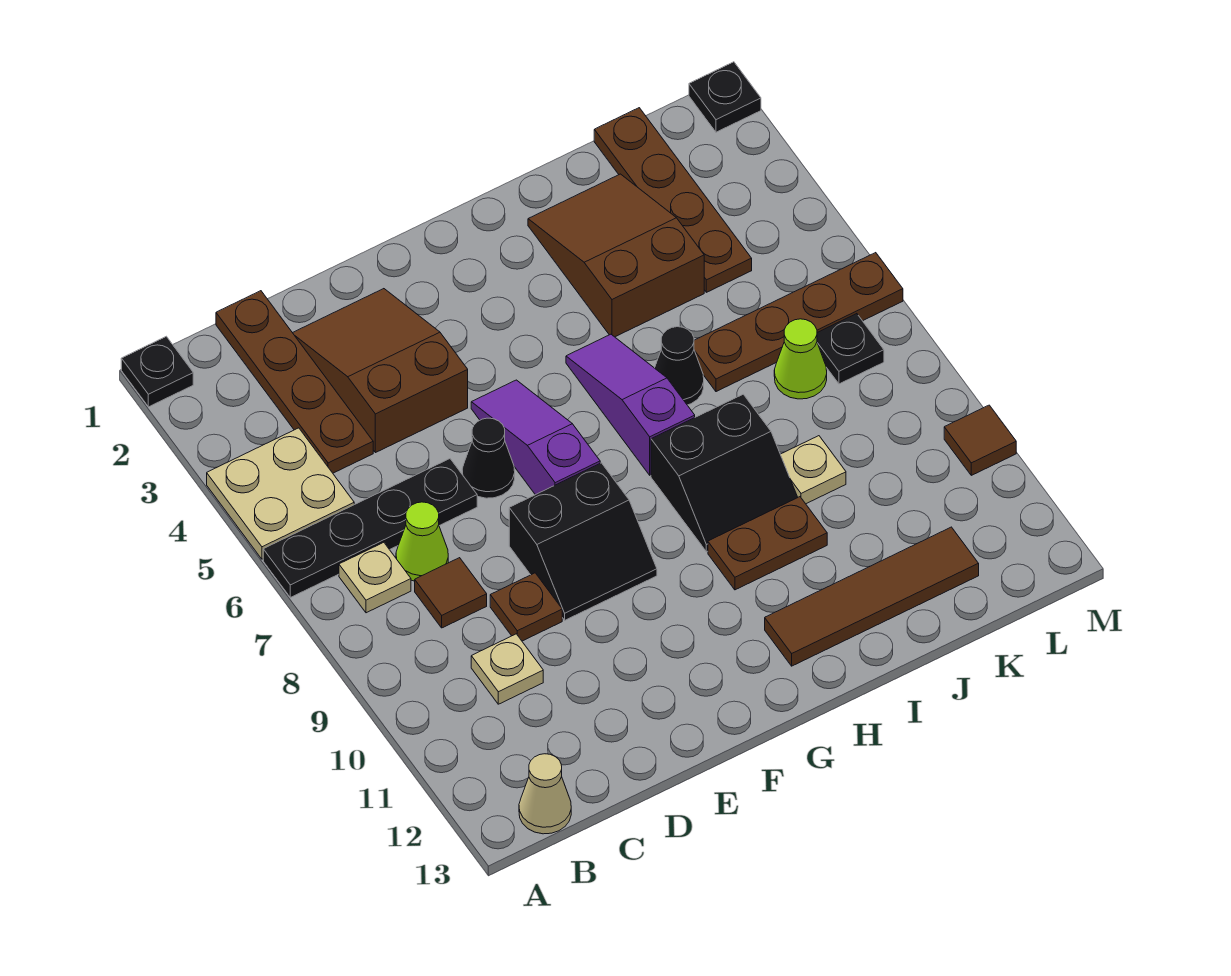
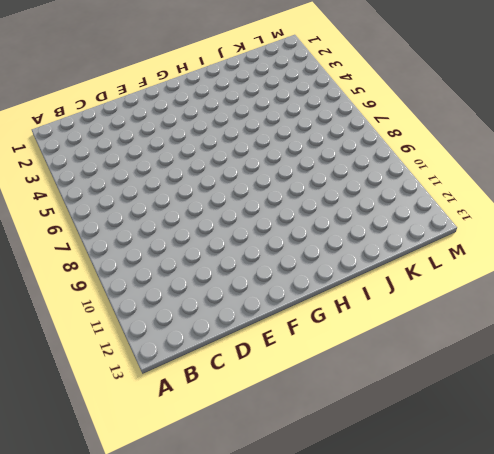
none -> black 1x1 plate [121,336,193,407]
none -> tan 2x2 plate [207,428,354,559]
none -> black 1x4 plate [263,459,477,597]

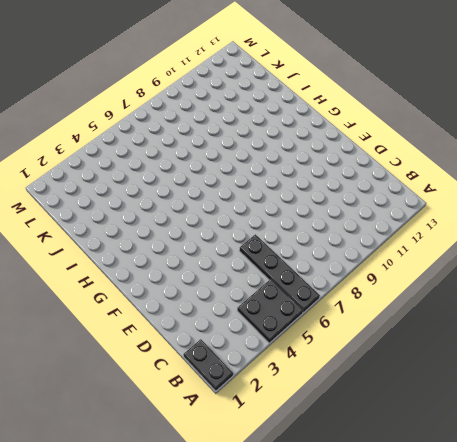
black 1x2 plate [183,339,233,391] -> black 1x1 plate [121,336,193,407]
black 2x2 plate [237,279,303,343] -> tan 2x2 plate [207,428,354,559]
none -> tan 1x1 plate [339,542,411,613]
none -> tan 1x1 cone [519,754,571,834]
none -> brown 1x4 plate [216,291,373,473]

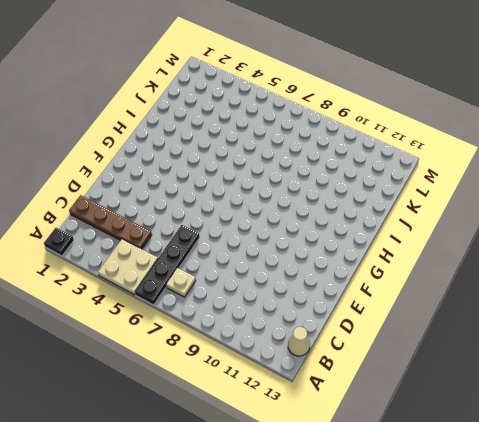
none -> lime 1x1 cone [396,502,448,581]
none -> brown 1x1 tile [415,558,487,628]
none -> tan 1x1 plate [471,634,543,704]

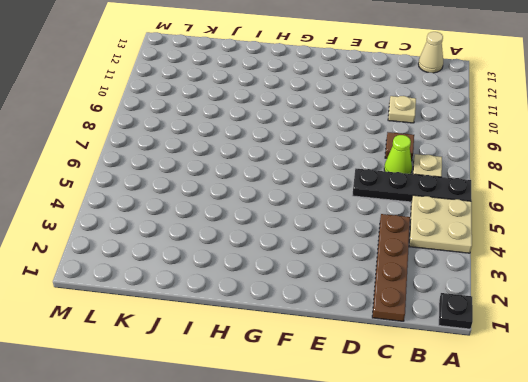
none -> brown 2x3 slope [293,289,468,453]
none -> brown 1x1 plate [490,573,562,641]
none -> black 1x1 cone [462,418,515,498]

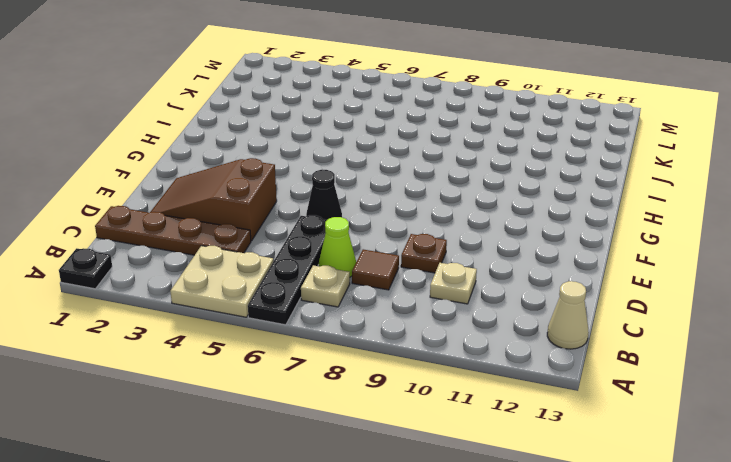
none -> black 2x2 slope [509,463,657,620]
none -> purple 1x3 slope [471,380,600,495]
none -> purple 1x3 slope [566,334,695,475]

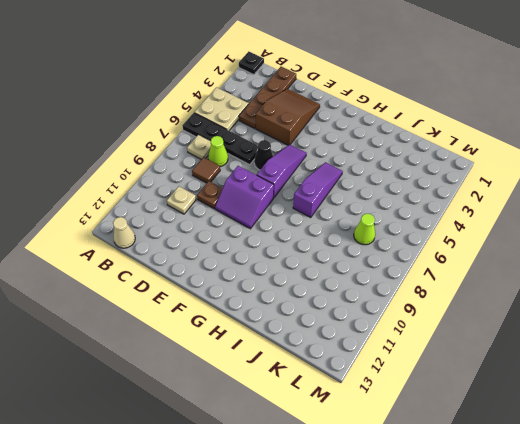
purple 2x2 slope [215,166,274,229] -> black 2x2 slope [509,463,657,620]
none -> black 2x2 slope [651,394,798,552]
none -> brown 1x2 plate [708,497,827,590]
none -> brown 1x4 tile [765,527,979,666]

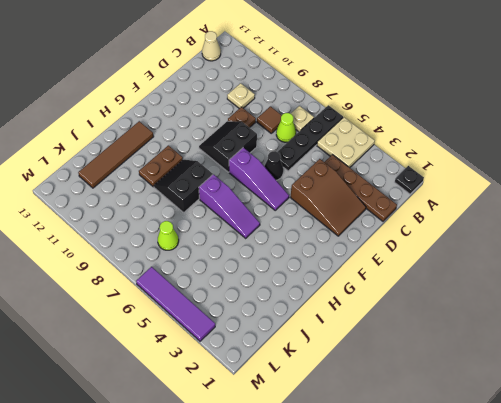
purple 1x4 tile [136,267,215,341] -> brown 1x4 plate [694,253,903,392]
none -> brown 2x3 slope [528,174,704,337]
none -> black 1x1 cone [655,327,704,405]
none -> tan 1x1 plate [780,436,846,504]

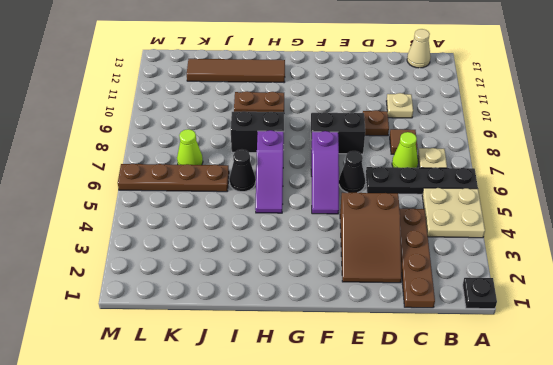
none -> brown 2x3 slope [528,174,704,337]
none -> tan 1x1 plate [780,436,846,504]
none -> brown 1x4 plate [594,108,752,292]

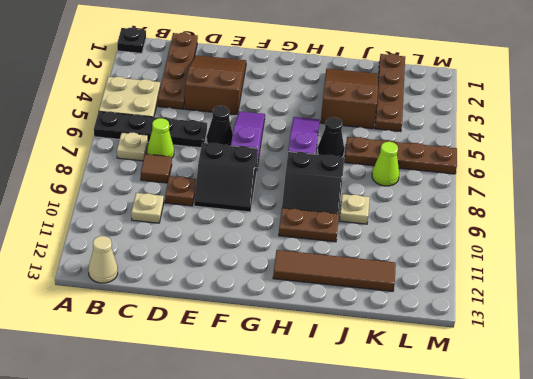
none -> black 1x1 plate [817,314,884,384]
none -> black 1x1 plate [689,62,761,132]
none -> brown 1x1 tile [944,405,1016,475]

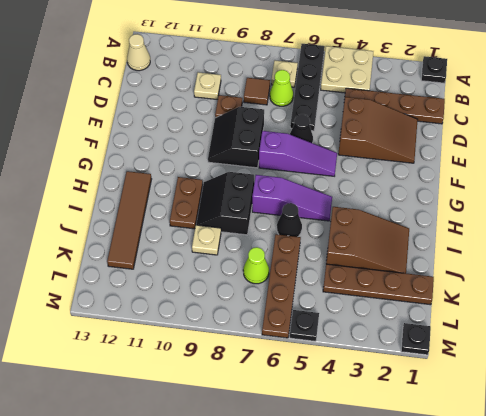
black 1x1 plate [290,310,319,341] -> black 1x1 plate moved to [817,314,884,384]
none -> brown 1x1 tile [944,405,1016,475]

